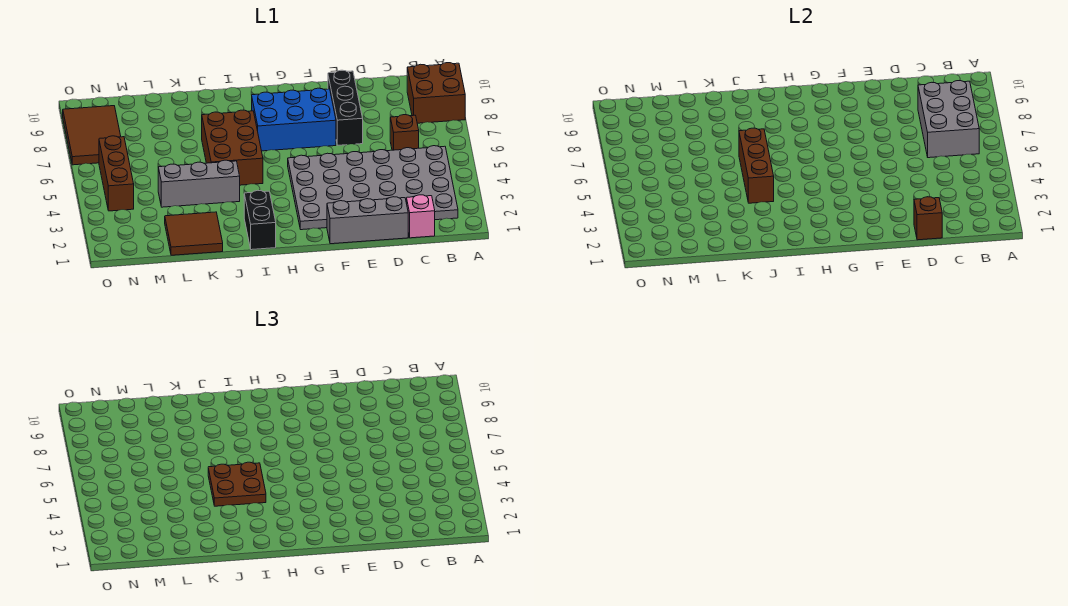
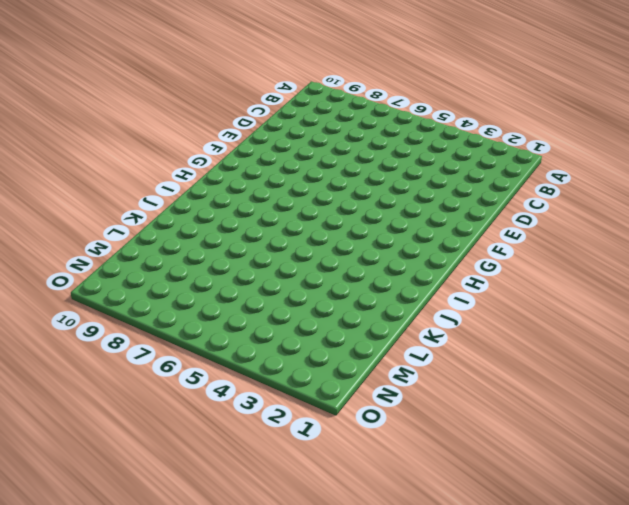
none -> brown 2x2 brick [407,63,465,123]
none -> grey 4x6 plate [288,146,458,230]
none -> pink 1x1 brick [407,195,435,238]

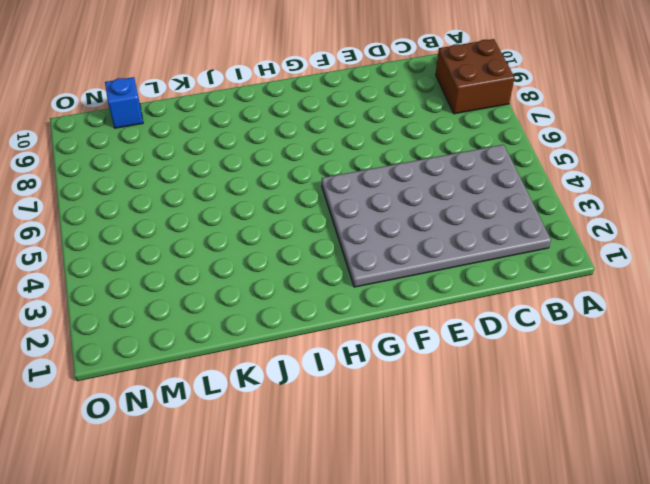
blue 1x1 brick [105,77,143,128] -> none
none -> pink 1x1 brick [407,195,435,238]
none -> brown 1x1 brick [390,115,419,150]
none -> grey 1x3 brick [327,197,408,244]

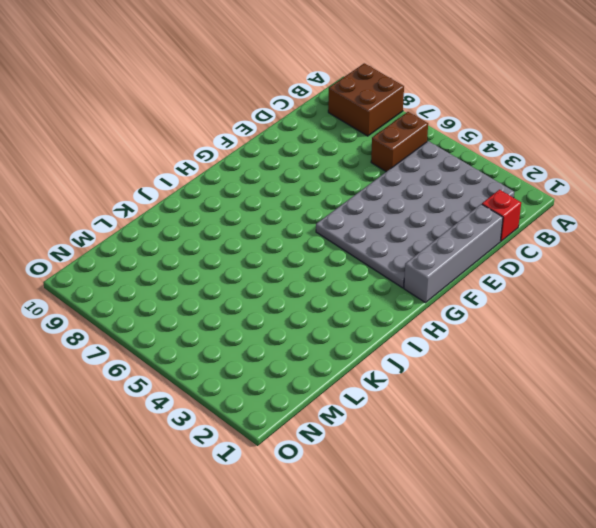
brown 1x2 brick [371,112,428,172] -> brown 1x1 brick [390,115,419,150]
red 1x1 brick [482,190,521,241] -> pink 1x1 brick [407,195,435,238]
grey 1x4 brick [404,204,503,303] -> grey 1x3 brick [327,197,408,244]
none -> black 1x3 brick [328,70,363,145]
none -> blue 2x3 brick [252,88,336,151]
none -> black 1x2 brick [244,190,276,250]

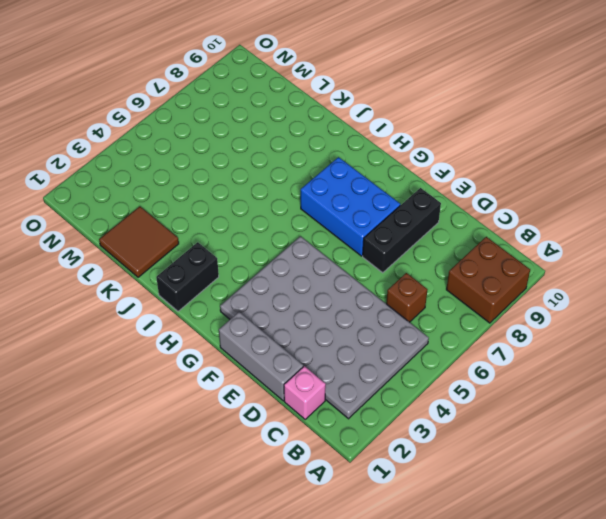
none -> brown 2x3 brick [202,110,263,185]
none -> grey 1x3 brick [158,160,240,207]
none -> brown 1x3 brick [99,136,134,211]

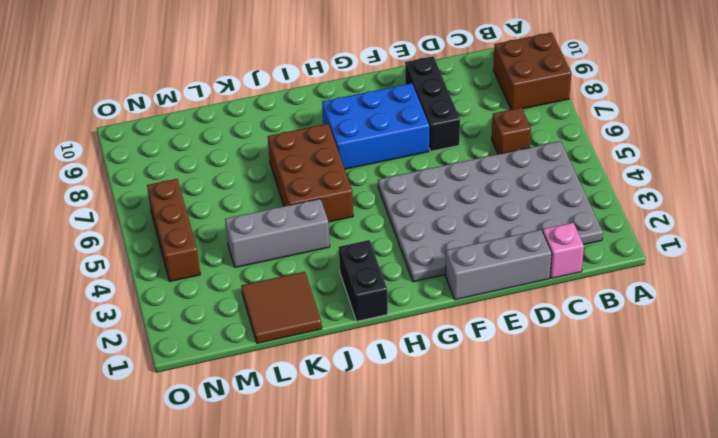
none -> brown 2x3 tile [63,106,121,165]
none -> grey 2x3 brick [918,81,979,158]
none -> brown 1x1 brick [914,197,942,240]

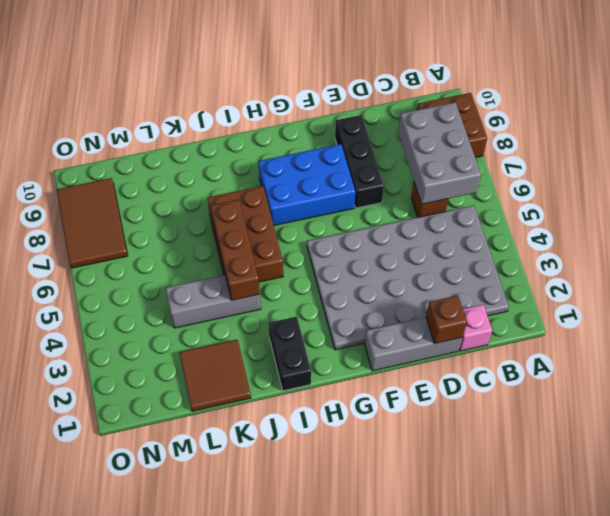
none -> brown 1x3 brick [99,136,134,211]
none -> brown 2x2 plate [208,462,266,506]

